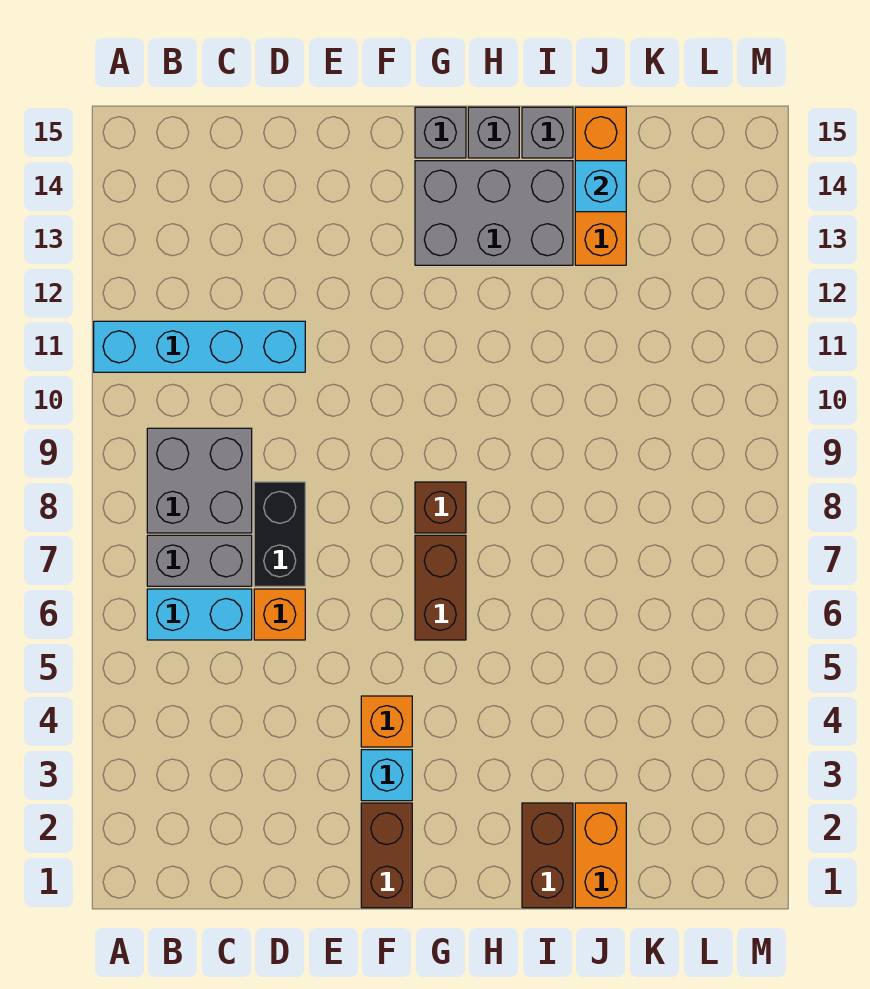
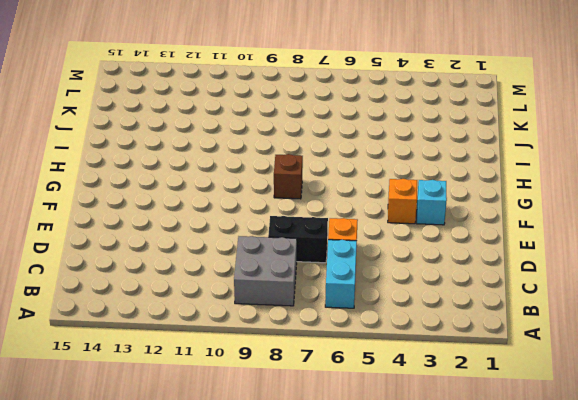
none -> cyan 1x4 brick [94,321,305,372]
none -> grey 1x2 brick [147,535,252,586]
none -> brown 1x2 brick [361,803,412,908]

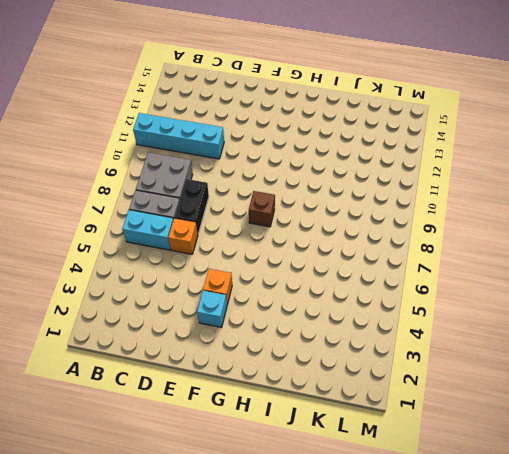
none -> brown 1x2 brick [361,803,412,908]
none -> brown 1x2 brick [415,535,466,640]
none -> grey 2x3 brick [415,161,573,265]

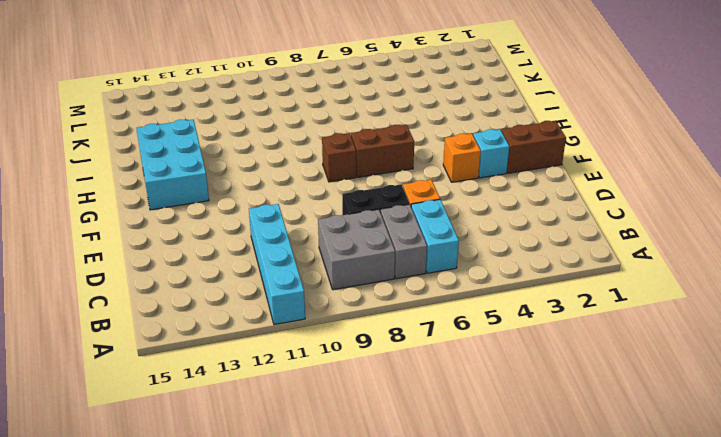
cyan 2x3 brick [136,120,209,210] -> grey 2x3 brick [415,161,573,265]
none -> grey 1x1 brick [415,107,466,158]
none -> grey 1x1 brick [468,107,519,158]
none -> brown 1x2 brick [522,803,573,908]

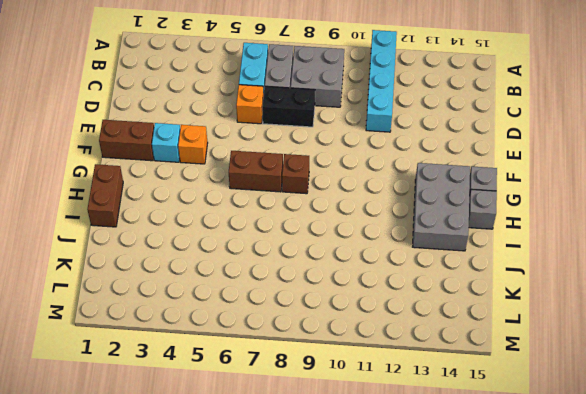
brown 1x2 brick [87,164,123,227] -> brown 1x2 brick turned to [522,803,573,908]
none -> grey 1x1 brick [522,107,573,158]
none -> orange 1x2 brick [575,803,626,908]
none -> orange 1x3 brick [575,107,626,265]

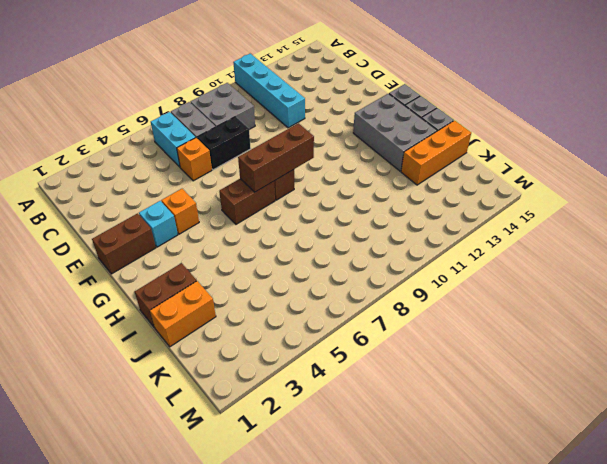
brown 1x3 brick [238,123,314,192] -> none
none -> cyan 1x1 brick [575,161,626,212]

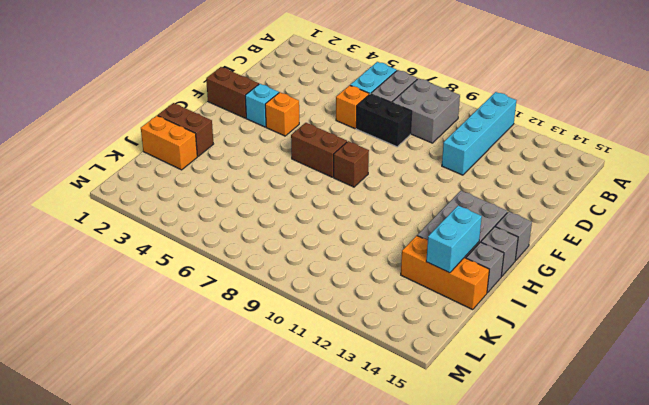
cyan 1x2 brick [426,206,482,273] -> cyan 1x1 brick [575,161,626,212]

